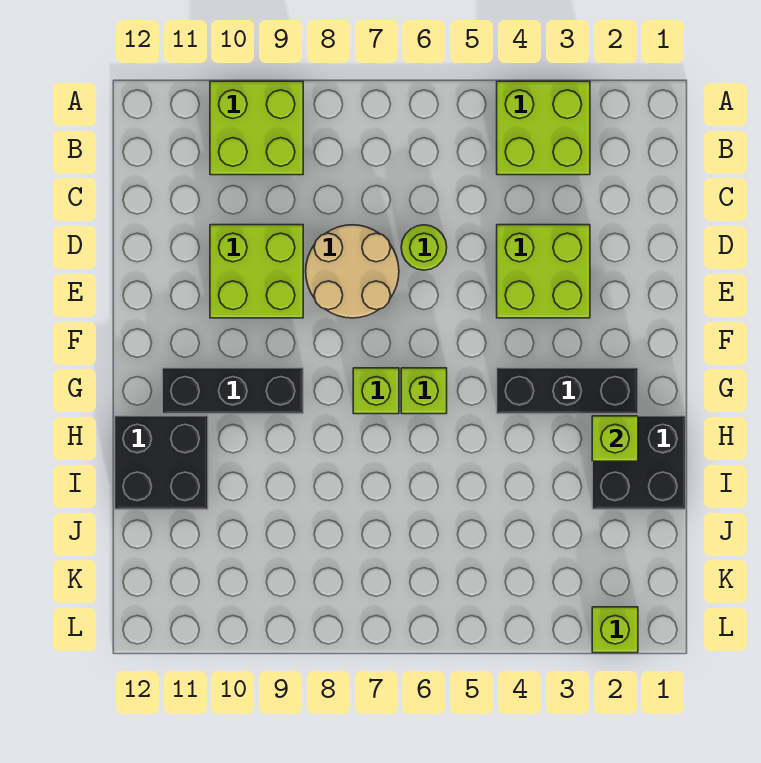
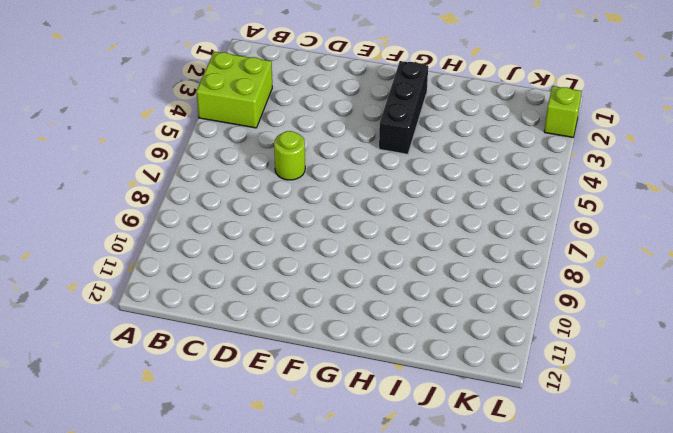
none -> lime 2x2 brick [210,81,303,175]
none -> lime 2x2 brick [497,225,590,318]
none -> tan 2x2 round brick [306,225,399,318]

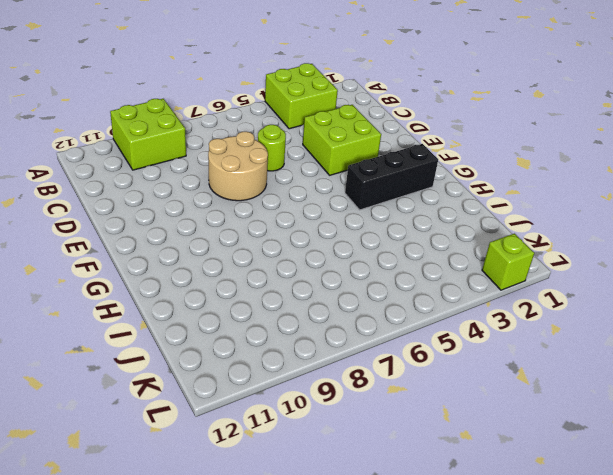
none -> lime 2x2 brick [210,225,303,318]
none -> lime 1x1 brick [401,368,447,414]
none -> lime 1x1 brick [353,368,399,414]

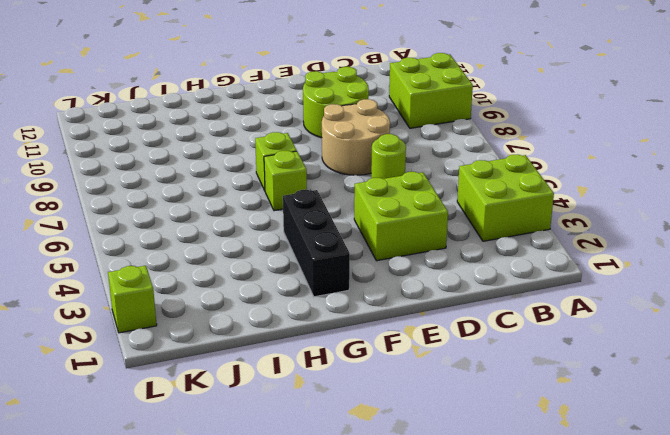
lime 2x2 round brick [303,67,369,138] -> lime 2x2 brick [210,225,303,318]
none -> black 1x3 brick [162,368,303,414]
none -> black 2x2 brick [592,416,686,509]
none -> black 2x2 brick [115,416,208,509]

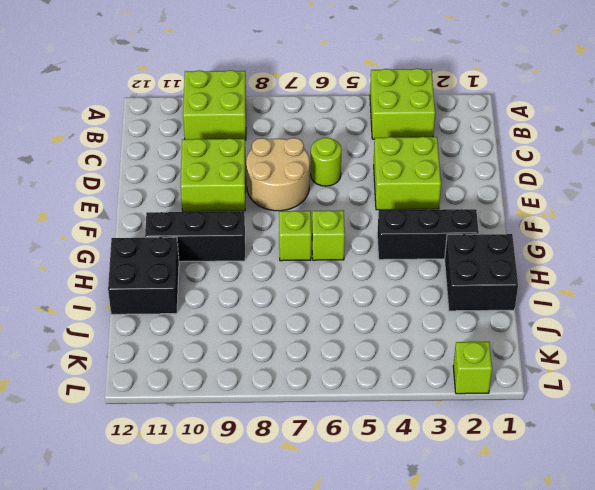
none -> lime 1x1 brick [592,416,638,461]

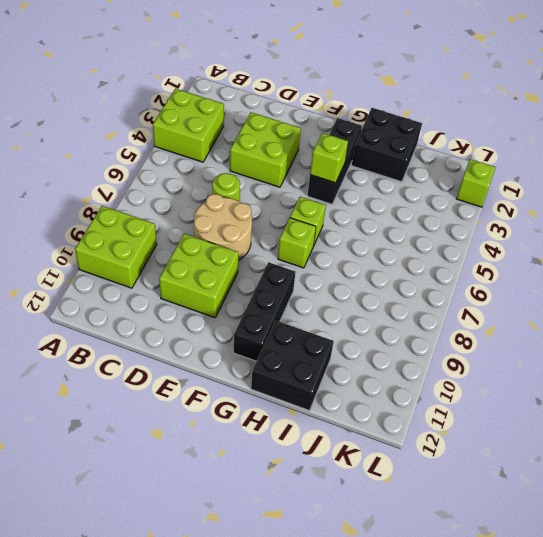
lime 1x1 brick [310,133,348,183] -> lime 1x1 brick moved to [592,416,638,461]

